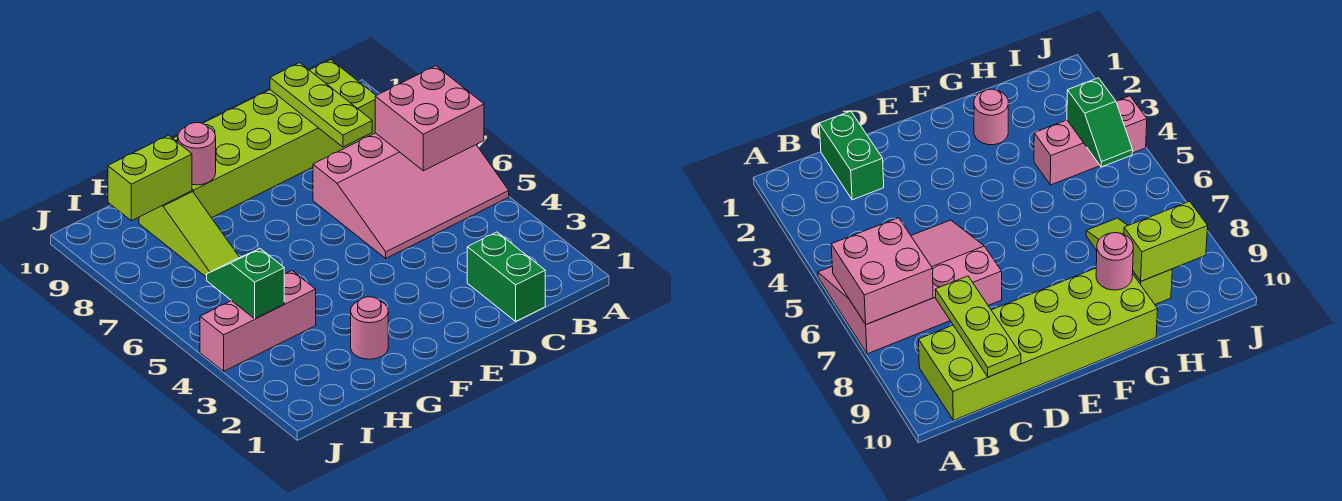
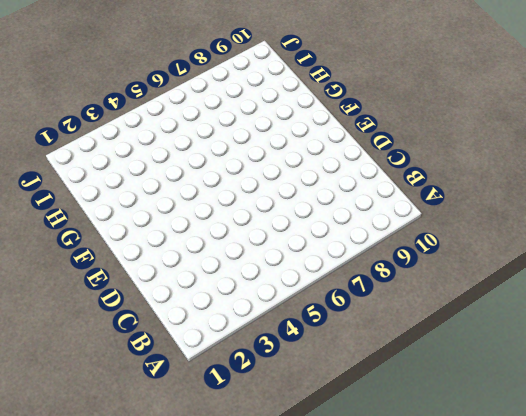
none -> pink 3x4 slope [313,133,509,258]
none -> lime 2x6 brick [173,60,376,218]

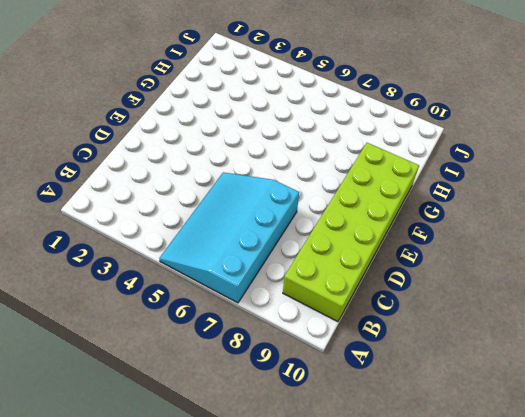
cyan 3x4 slope [159,172,299,303] -> pink 3x4 slope [313,133,509,258]
none -> green 1x2 brick [467,232,545,321]
none -> pink 1x1 round brick [351,297,388,359]

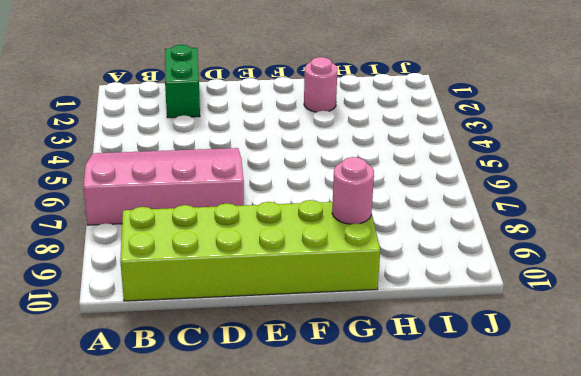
none -> pink 1x3 brick [200,271,316,371]
none -> lime 1x3 slope [139,191,240,277]

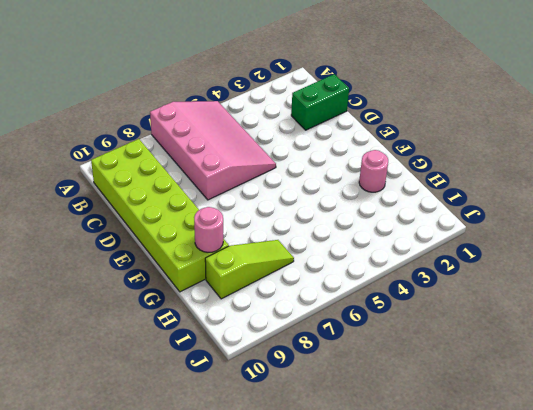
none -> pink 1x3 brick [200,271,316,371]
none -> pink 2x2 brick [375,66,484,171]

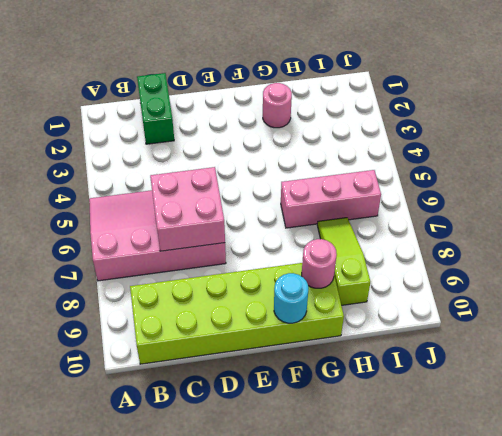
pink 2x2 brick [150,167,225,251] -> pink 2x2 brick moved to [375,66,484,171]
cyan 1x1 round brick [274,273,308,323] -> none
pink 1x3 brick [281,170,381,228] -> pink 1x3 brick moved to [200,271,316,371]
none -> lime 1x3 plate [270,63,372,147]
none -> lime 1x2 brick [108,135,192,221]

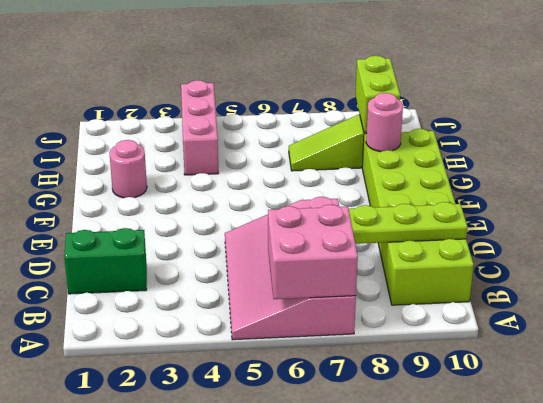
none -> green 1x2 slope [207,249,284,319]

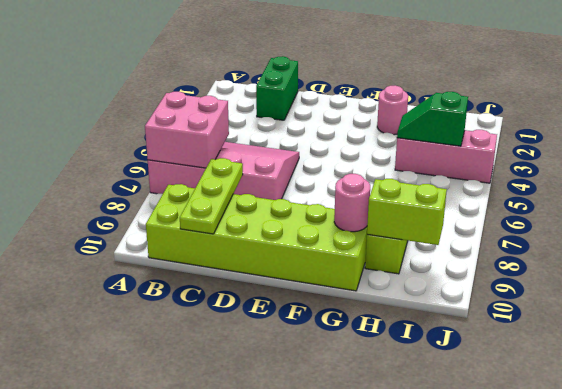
green 1x2 slope [397,92,468,146] -> green 1x2 slope turned to [207,249,284,319]

